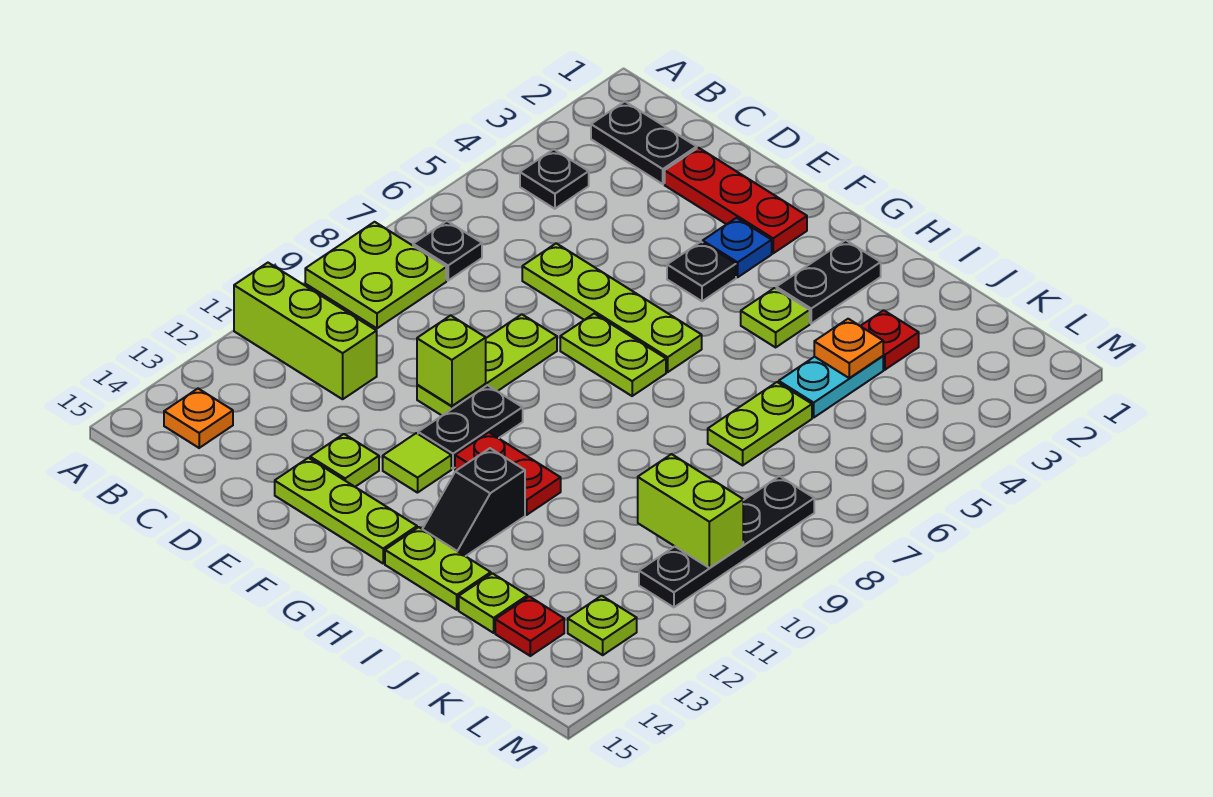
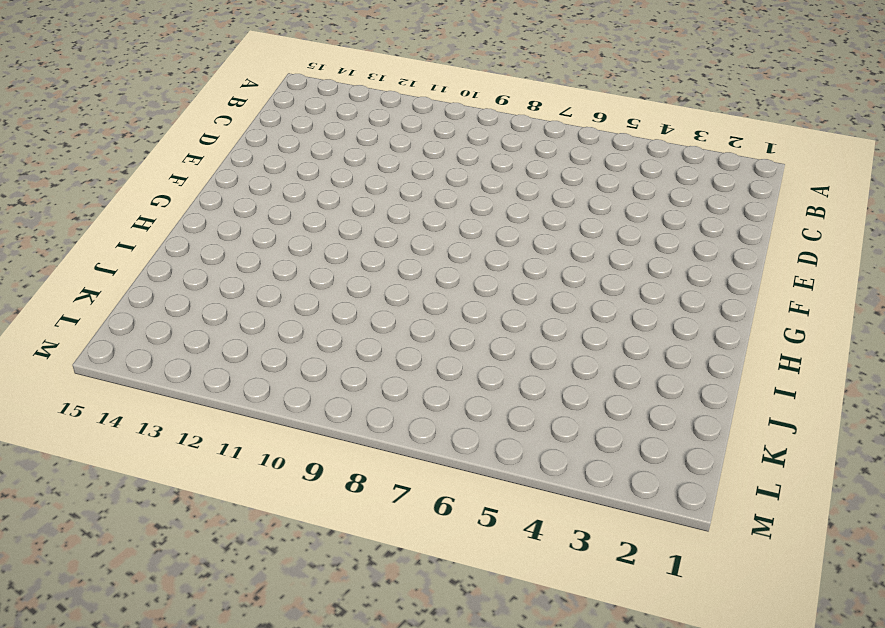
none -> lime 2x2 plate [305,222,446,328]
none -> lime 1x3 brick [234,263,377,399]
none -> black 1x2 plate [591,102,697,184]
none -> black 1x1 plate [520,149,589,209]

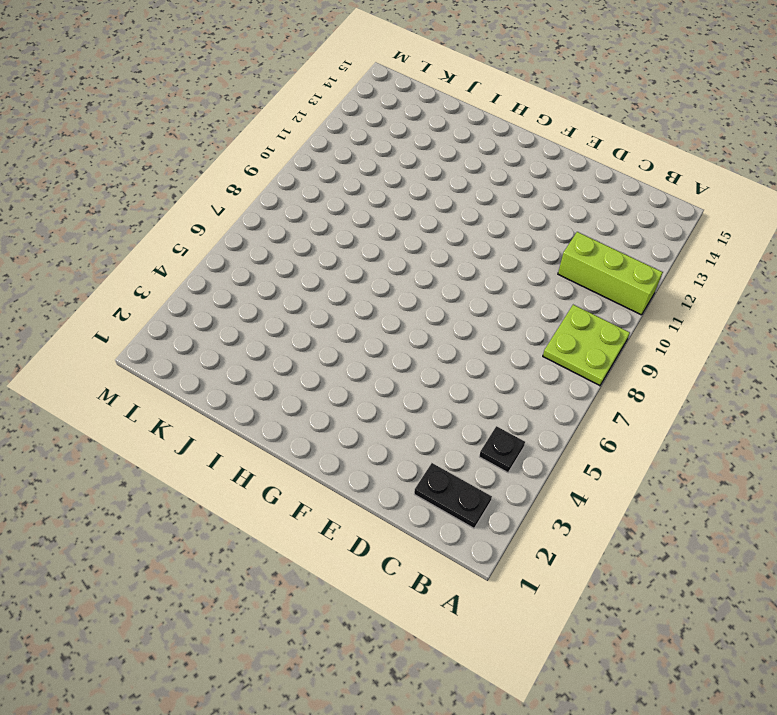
none -> black 1x1 plate [413,221,482,280]
none -> orange 1x1 plate [164,389,233,448]
none -> red 1x3 plate [665,148,807,253]
none -> lime 1x4 plate [522,243,702,372]

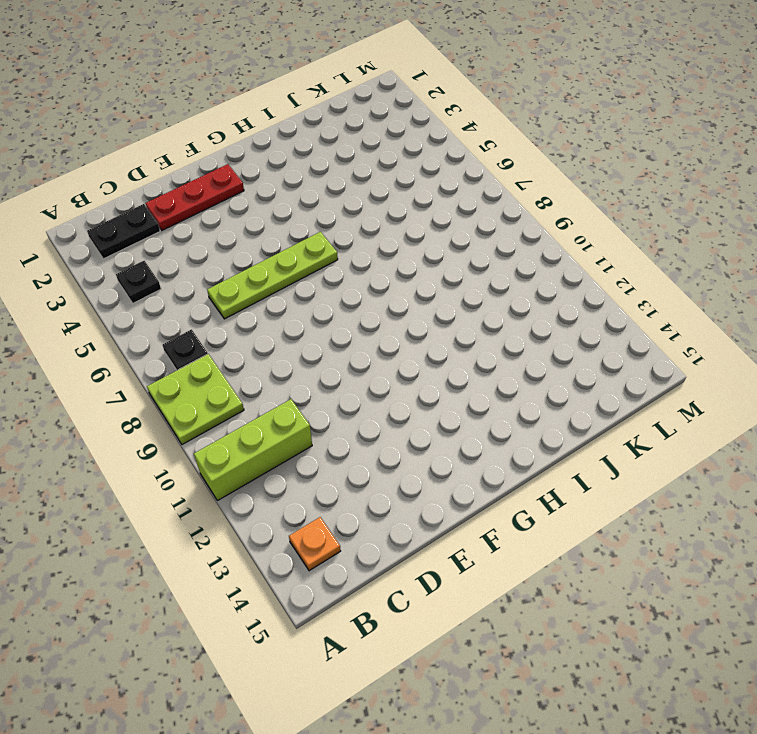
none -> lime 1x3 plate [417,314,557,415]
none -> lime 1x1 plate [310,434,379,487]
none -> lime 1x3 plate [275,458,417,563]
none -> blue 1x1 plate [703,218,772,277]

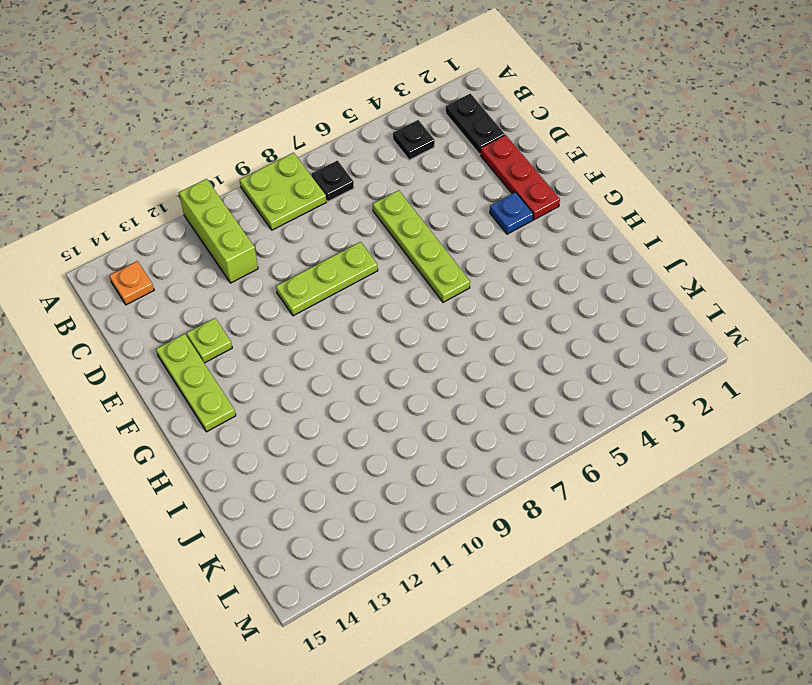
none -> black 1x1 plate [667,242,736,301]
none -> lime 1x2 plate [560,314,666,396]
none -> black 1x2 plate [418,385,523,469]
none -> lime 1x1 tile [383,433,451,493]

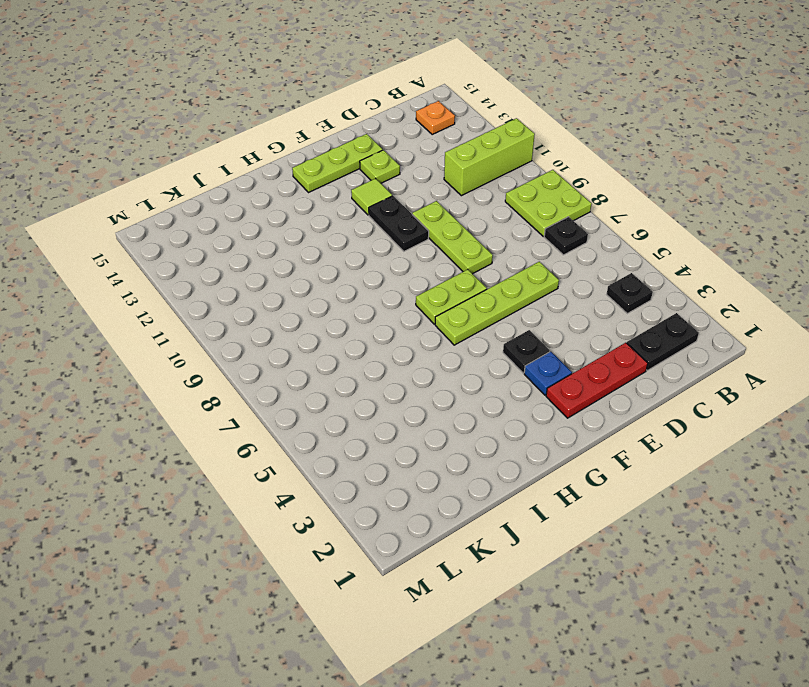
none -> red 1x2 plate [455,432,561,515]
none -> black 1x2 plate [776,240,881,323]
none -> lime 1x1 plate [741,288,810,347]
none -> black 1x2 slope [423,448,525,556]

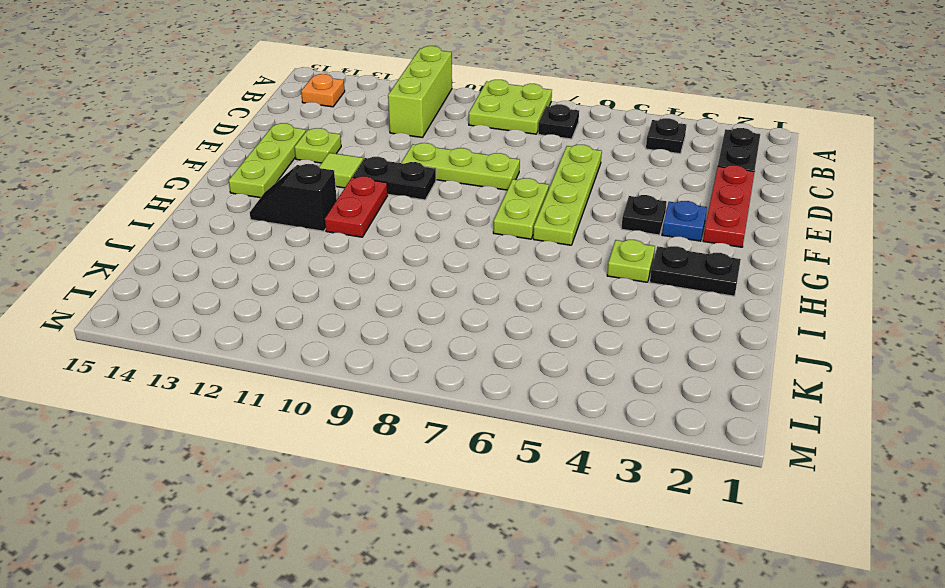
none -> lime 1x2 plate [385,527,491,610]
none -> red 1x1 plate [861,310,919,370]
none -> cyan 1x2 plate [779,356,883,418]
none -> lime 1x2 plate [708,382,812,465]

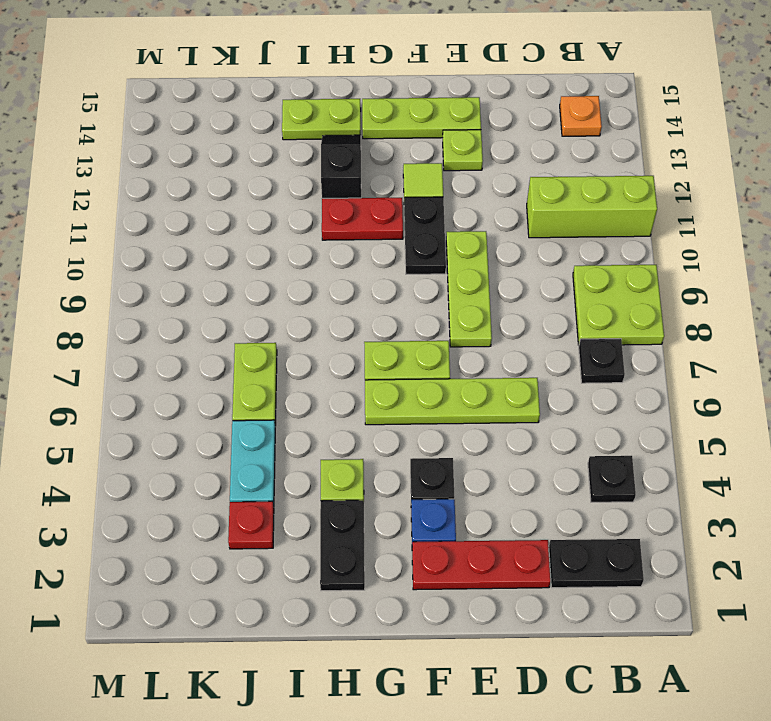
none -> lime 1x1 plate [459,573,527,633]
none -> red 1x1 plate [495,597,564,656]
none -> black 1x4 plate [639,476,814,607]
none -> lime 1x1 plate [568,596,637,655]

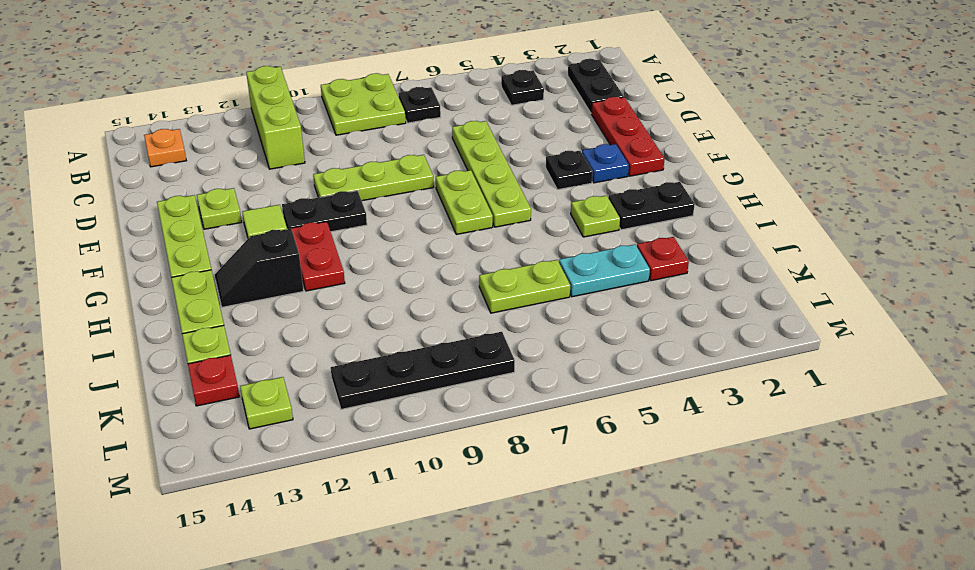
none -> lime 1x1 brick [417,315,486,406]
none -> orange 1x1 plate [814,319,883,378]
none -> lime 1x2 brick [638,454,743,568]

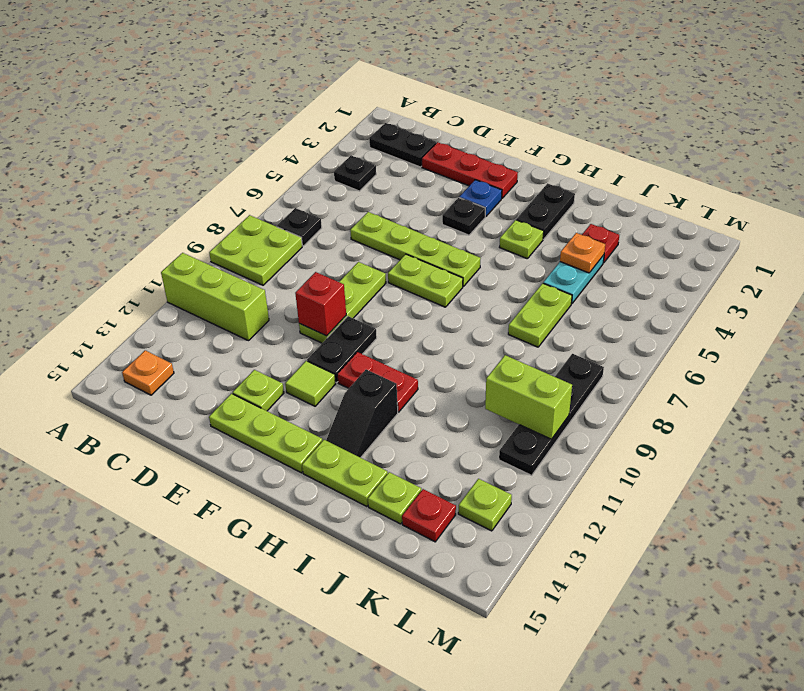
red 1x1 brick [295,272,346,336] -> lime 1x1 brick [417,315,486,406]

